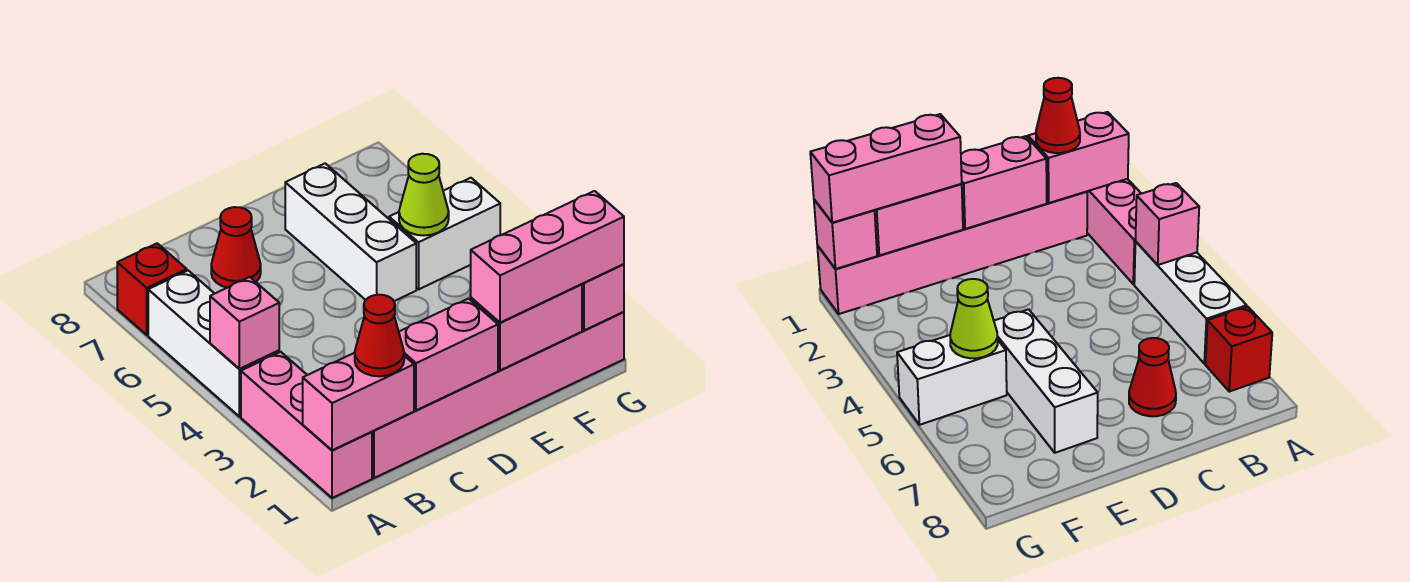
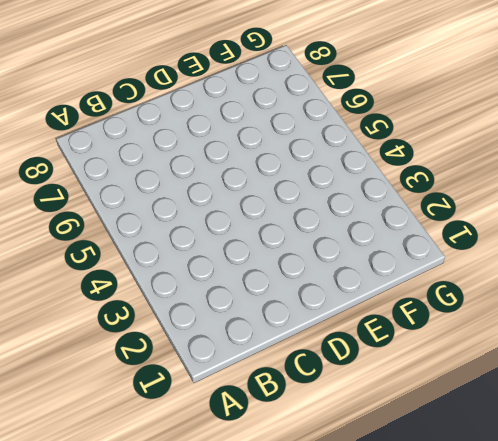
none -> pink 1x3 brick [241,352,372,498]
none -> white 1x3 brick [148,271,279,417]
none -> red 1x1 brick [117,243,187,335]

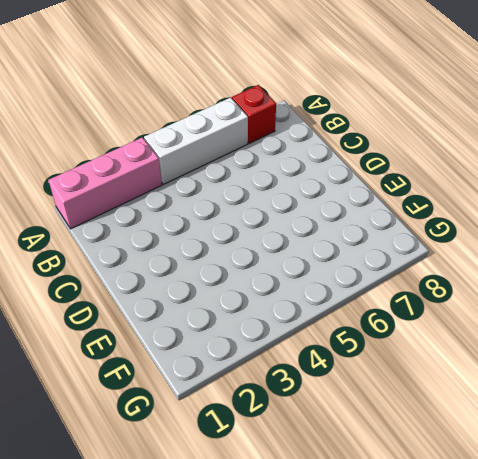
none -> pink 1x6 brick [372,312,624,478]
none -> red 1x1 cone [211,207,261,288]
none -> white 1x3 brick [285,163,416,301]

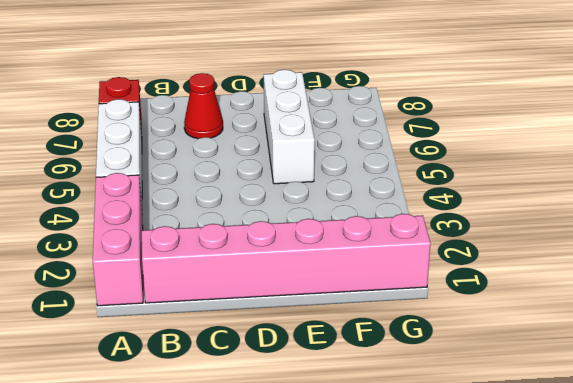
none -> white 1x2 brick [389,178,500,289]
none -> pink 1x2 brick [303,353,414,450]
none -> pink 1x1 brick [210,277,279,369]

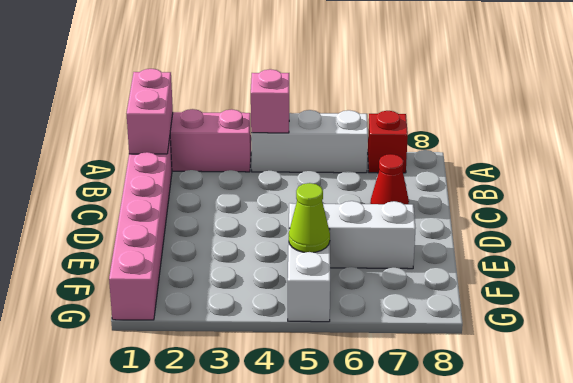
none -> pink 1x2 brick [399,299,498,410]
none -> pink 1x2 brick [471,284,582,370]
none -> pink 1x1 brick [582,264,624,330]

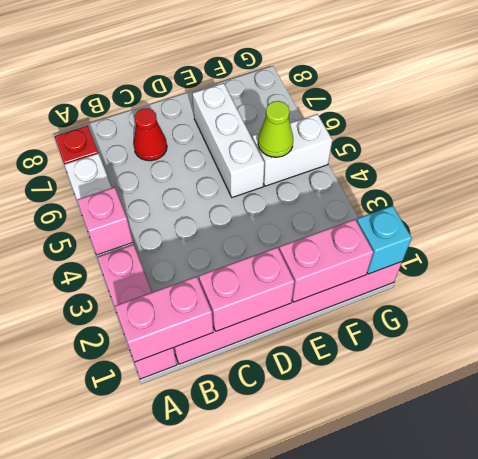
cyan 1x1 brick [357,206,412,274] -> pink 1x1 brick [582,264,624,330]
none -> red 1x1 cone [355,295,404,376]
none -> pink 1x3 brick [471,191,624,323]

